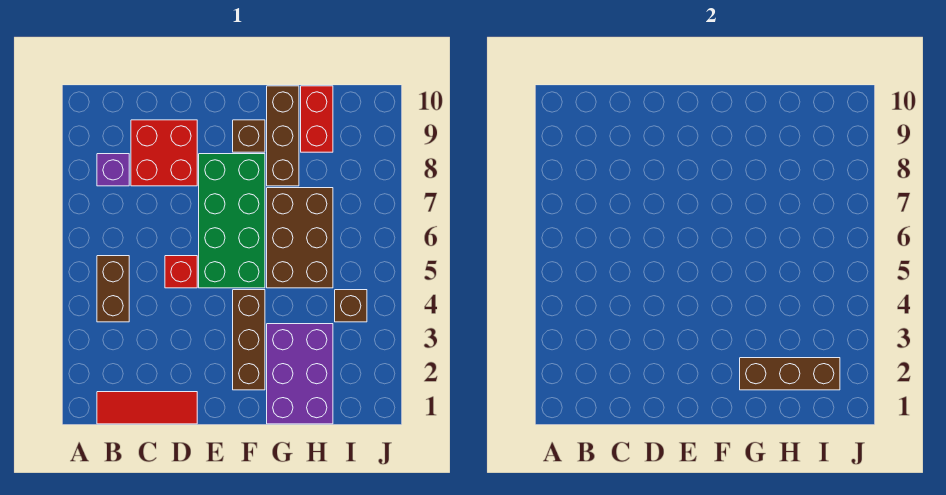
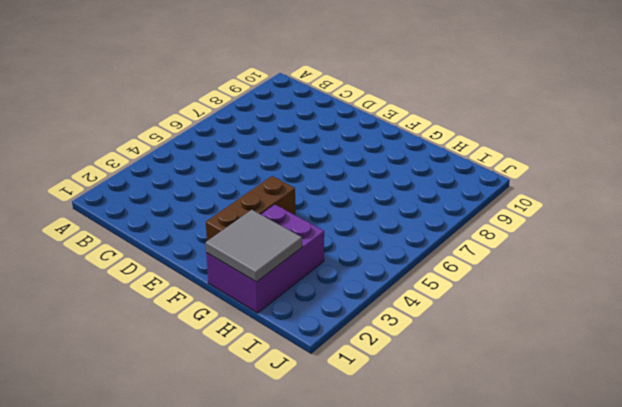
grey 2x2 tile [206,210,302,282] -> brown 1x3 brick [740,358,840,390]
none -> red 1x3 tile [97,392,197,424]
none -> brown 1x2 brick [97,256,129,322]
none -> purple 1x1 brick [97,154,129,186]

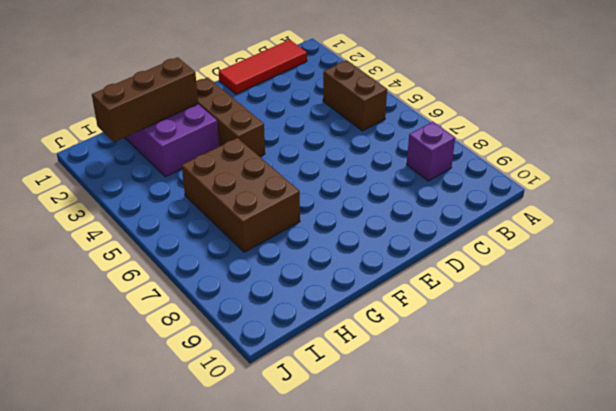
none -> red 2x2 brick [131,120,197,186]
none -> red 1x1 brick [165,256,197,288]
none -> green 2x4 brick [199,154,265,288]

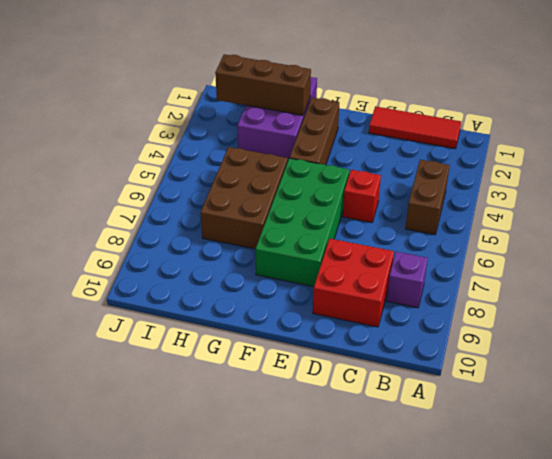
none -> brown 1x1 brick [233,120,265,152]
none -> brown 1x3 brick [267,86,299,186]
none -> red 1x2 brick [301,86,333,152]

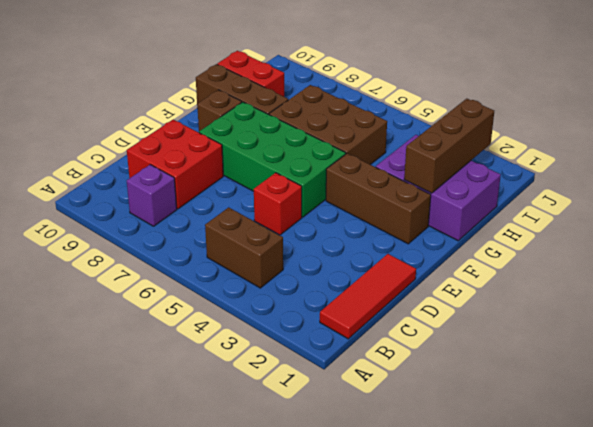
none -> brown 1x1 brick [335,290,367,322]

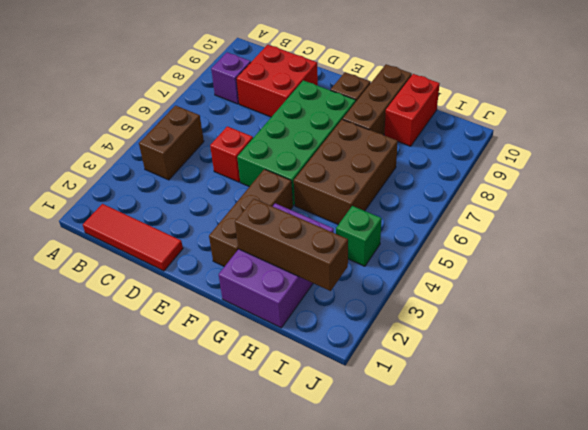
green 1x1 brick [336,206,382,266] -> brown 1x1 brick [335,290,367,322]

